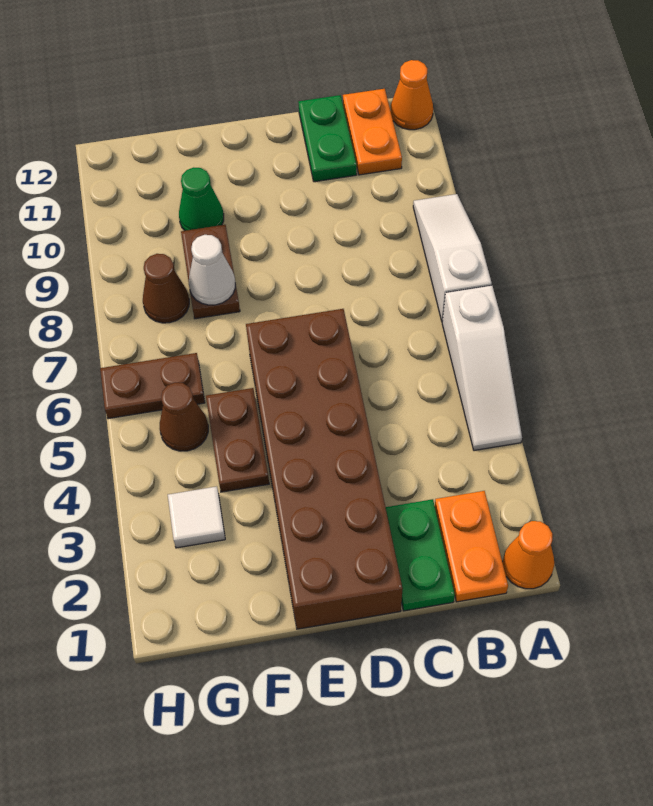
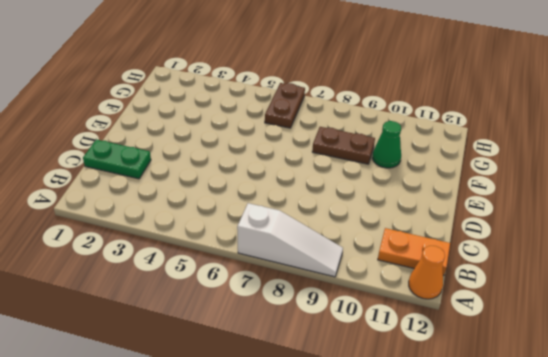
none -> orange 1x1 cone [502,521,554,589]
none -> white 1x3 slope [442,285,522,451]
none -> orange 1x2 plate [435,491,508,602]

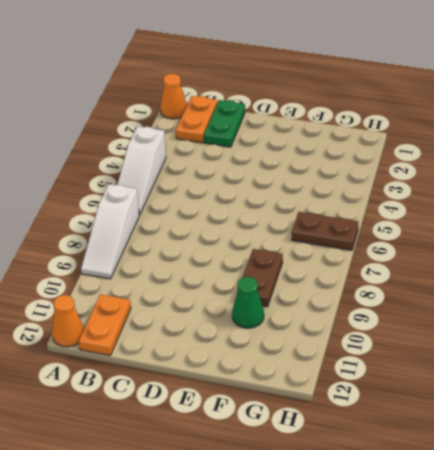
white 1x3 slope [117,126,166,215] -> white 1x3 slope turned to [442,285,522,451]
none -> green 1x2 plate [299,95,357,182]
none -> brown 2x6 brick [246,309,403,629]
none -> brown 1x2 plate [206,388,269,492]

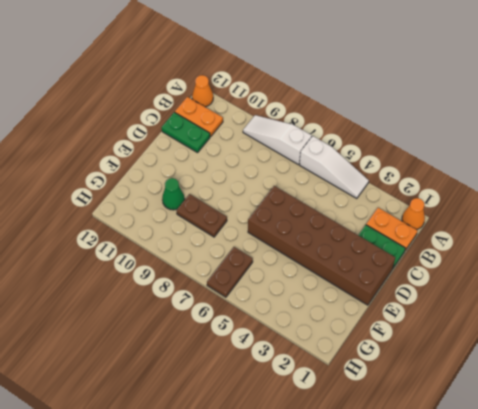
none -> brown 1x2 plate [206,388,269,492]
none -> white 1x1 tile [168,486,225,548]
none -> brown 1x1 cone [160,383,208,451]

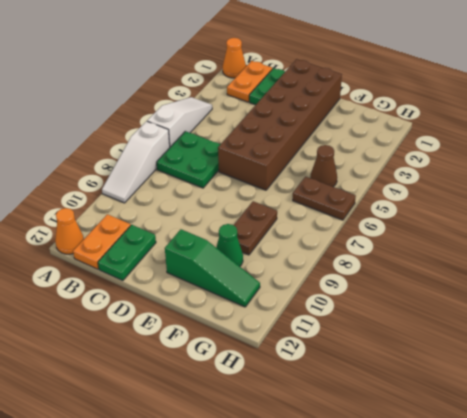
green 2x2 plate [157,131,220,188] -> none
green 1x3 slope [165,229,260,307] -> none
none -> brown 1x2 plate [206,388,269,492]
none -> white 1x1 tile [168,486,225,548]
none -> brown 1x1 cone [143,254,189,323]

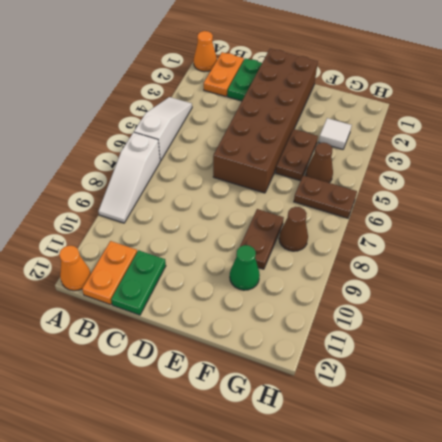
none -> white 1x1 cone [189,235,235,305]

